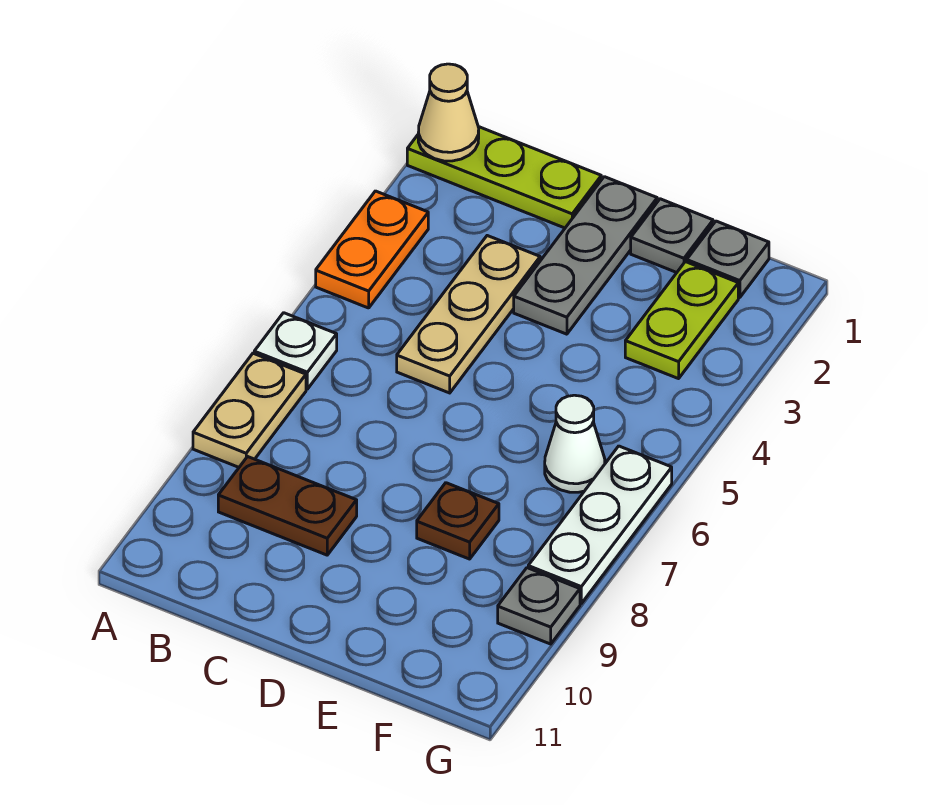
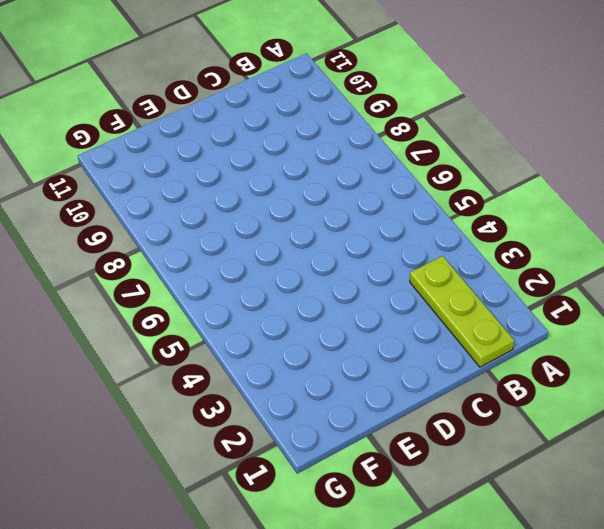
lime 1x3 plate [410,256,514,367] -> lime 1x3 plate turned to [407,127,601,228]
none -> orange 1x2 plate [316,191,428,308]
none -> white 1x1 plate [254,313,337,389]
none -> tan 1x2 plate [193,353,306,467]

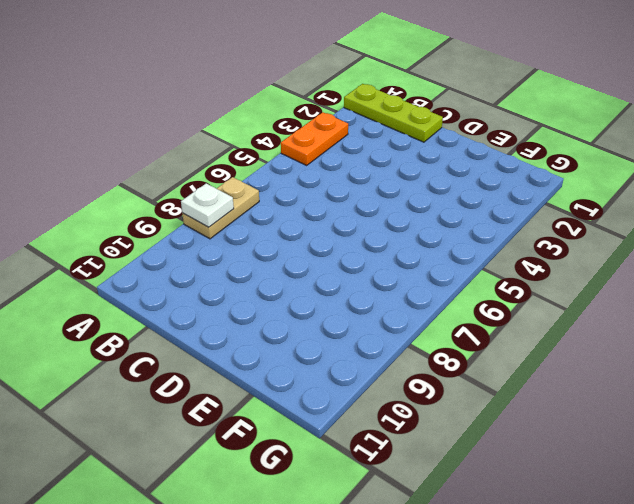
white 1x1 plate [181,183,234,227] -> white 1x1 plate moved to [254,313,337,389]
none -> brown 1x2 plate [218,457,357,555]
none -> tan 1x3 plate [397,236,540,393]
none -> grey 1x3 plate [514,177,657,334]

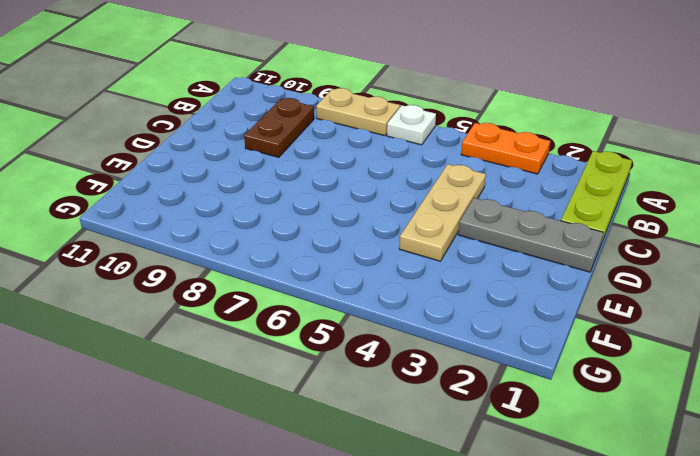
tan 1x3 plate [399,164,486,261] -> tan 1x3 plate turned to [397,236,540,393]
none -> grey 1x1 plate [631,199,713,273]
none -> brown 1x1 plate [417,483,499,559]
none -> grey 1x1 plate [687,221,769,298]

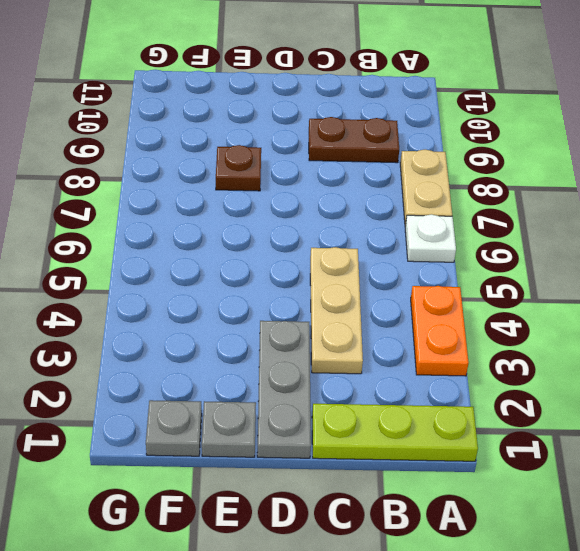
none -> lime 1x2 plate [625,262,738,379]
none -> white 1x1 cone [545,395,605,492]
none -> white 1x3 plate [528,446,672,603]

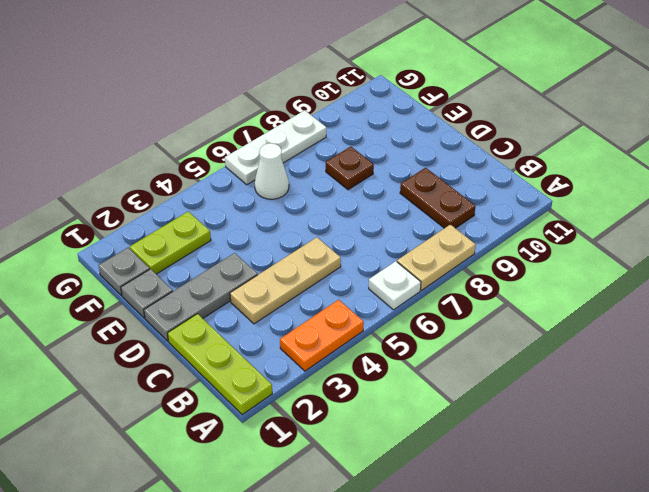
none -> grey 1x1 plate [498,568,580,644]
none -> tan 1x1 cone [418,64,479,161]

